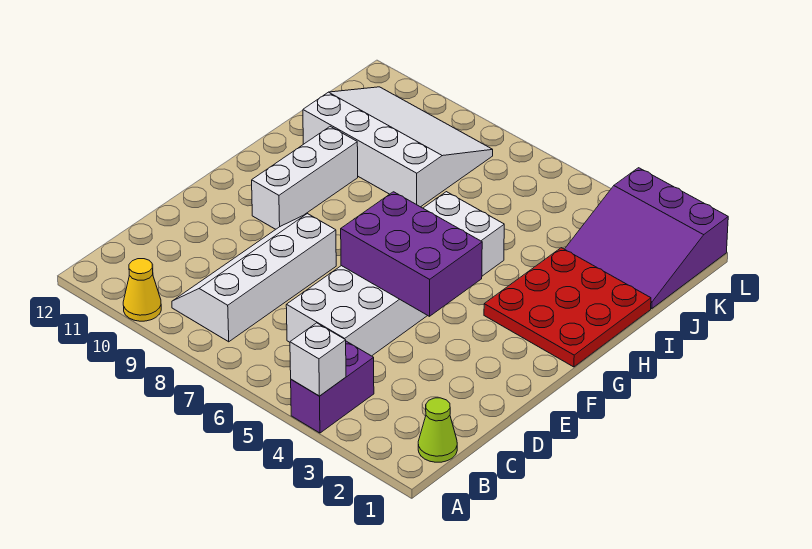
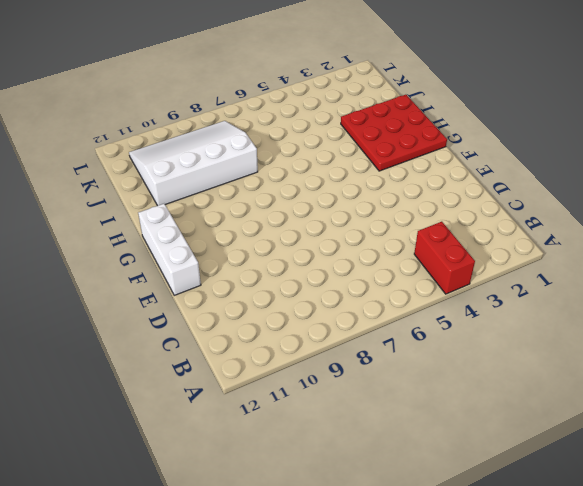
red 1x2 brick [414,222,475,294] -> purple 1x2 brick [291,341,374,433]
white 1x3 brick [138,204,201,295] -> white 1x3 brick moved to [252,127,358,229]
none -> yellow 1x1 cone [123,259,161,321]
none -> lime 1x1 cone [418,398,457,462]

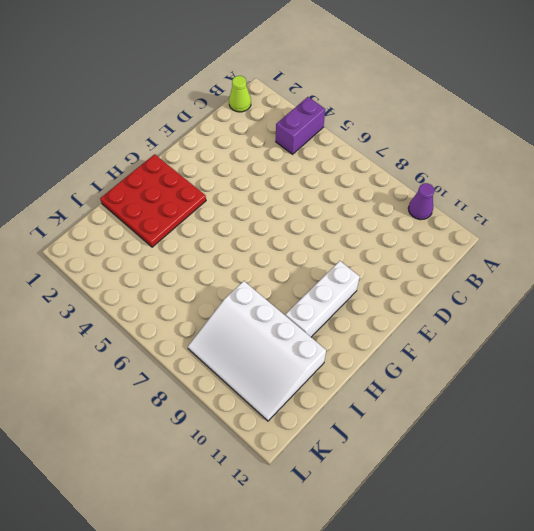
purple 1x1 cone [408,183,434,220] -> yellow 1x1 cone [123,259,161,321]
none -> white 2x4 slope [172,214,336,342]
none -> white 2x6 brick [286,192,504,356]

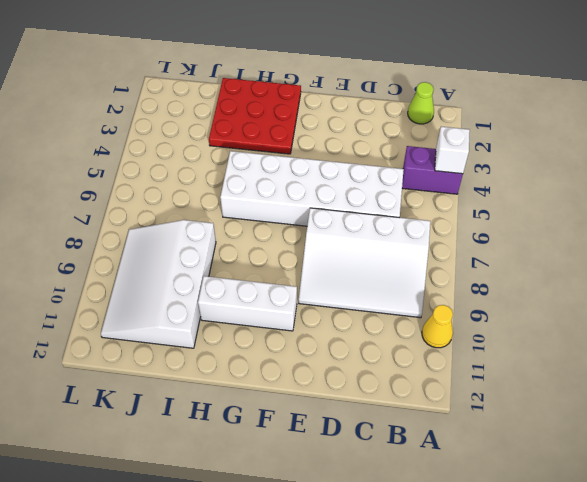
white 3x4 slope [299,208,430,318] -> white 2x4 slope [172,214,336,342]
none -> purple 3x3 slope [565,168,728,308]
none -> purple 2x3 brick [341,192,482,316]

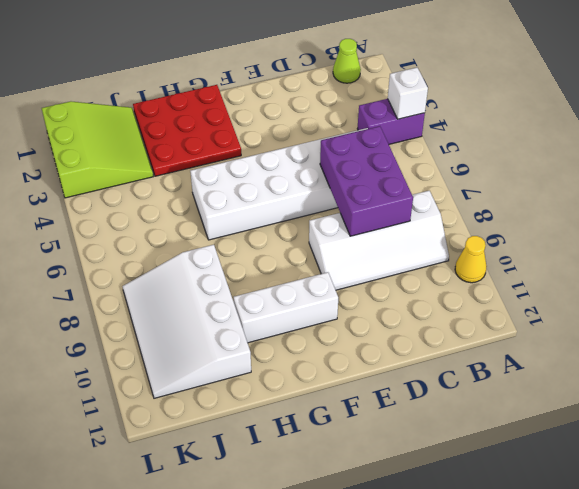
purple 2x3 brick [320,126,413,236] -> purple 2x3 brick moved to [341,192,482,316]
lime 3x3 slope [42,101,153,198] -> purple 3x3 slope [565,168,728,308]

